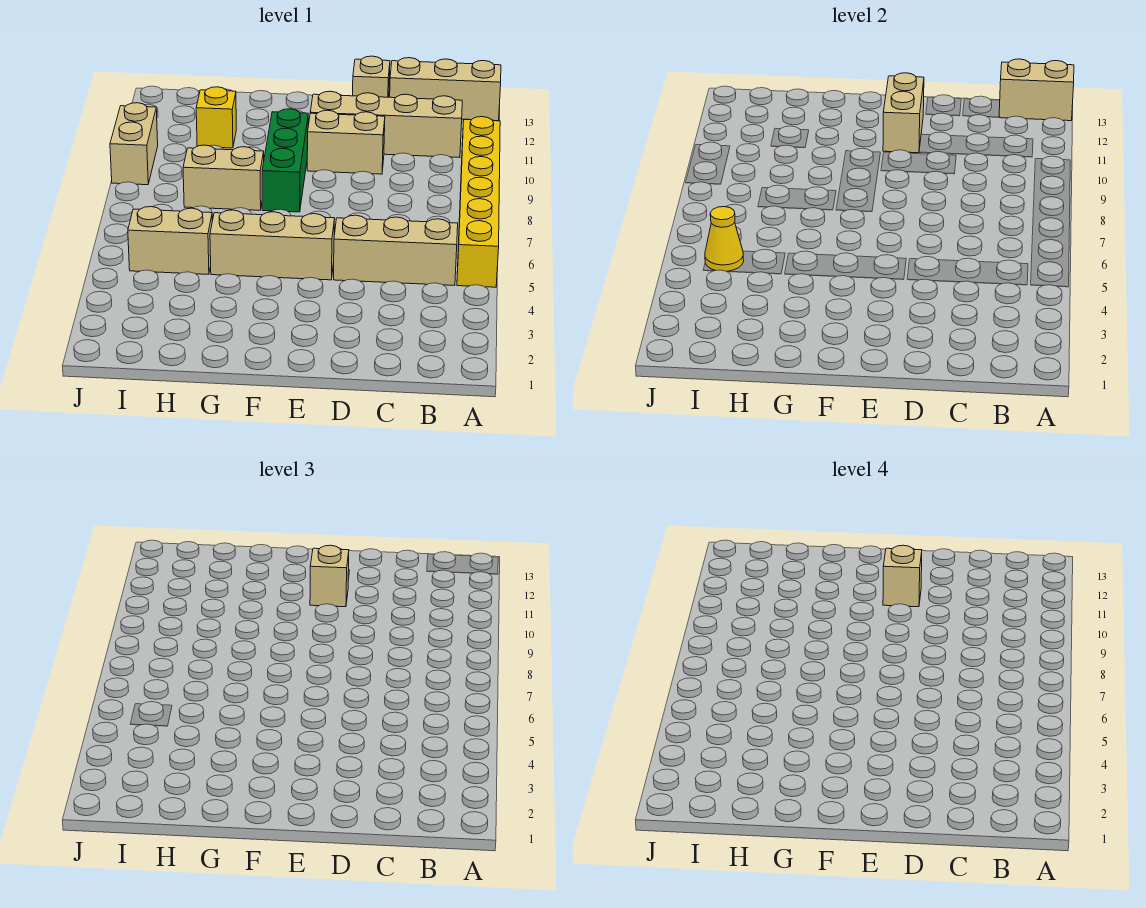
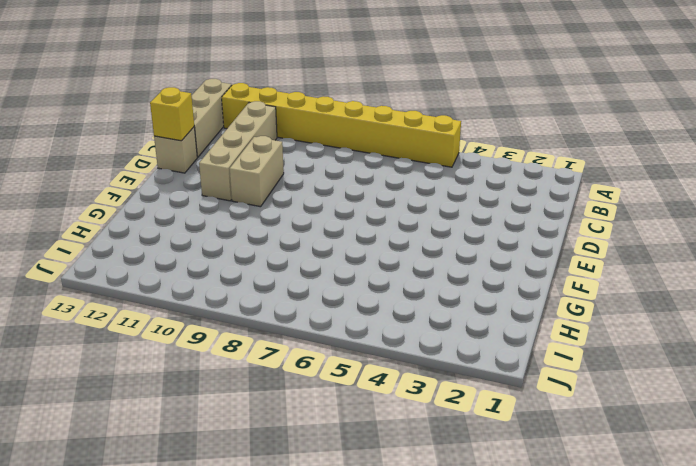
yellow 1x8 brick [222,83,461,167] -> yellow 1x6 brick [457,117,500,287]
yellow 1x1 brick [150,87,194,141] -> yellow 1x1 brick moved to [196,87,236,148]
none -> tan 1x3 brick [334,215,458,285]
none -> tan 1x3 brick [210,210,335,280]
none -> green 1x3 brick [262,109,308,212]

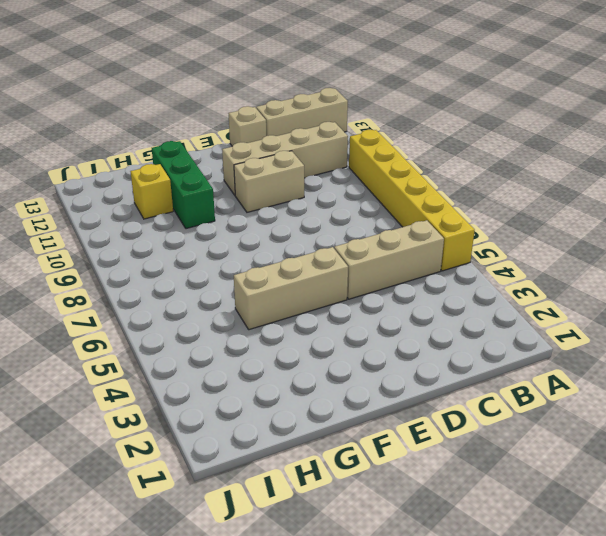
green 1x3 brick [152,141,215,229] -> green 1x3 brick moved to [262,109,308,212]
none -> tan 1x2 brick [183,145,264,210]
none -> tan 1x2 brick [128,207,212,274]
none -> tan 1x2 brick [110,103,158,185]

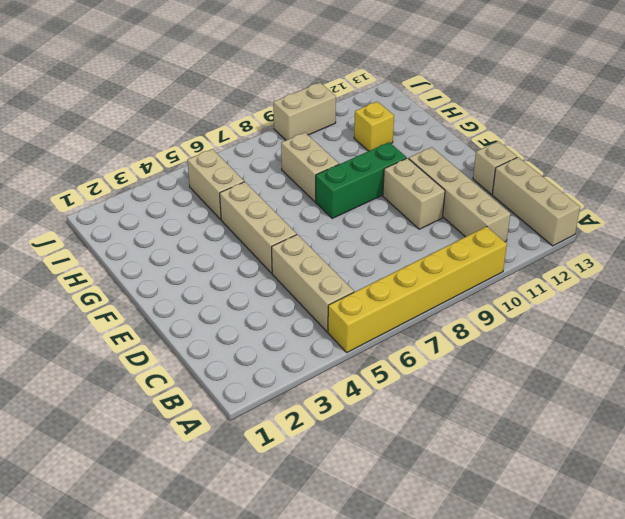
none -> tan 1x2 brick [999,59,1074,121]
none -> tan 1x2 brick [883,73,924,153]
none -> yellow 1x1 cone [705,207,744,271]

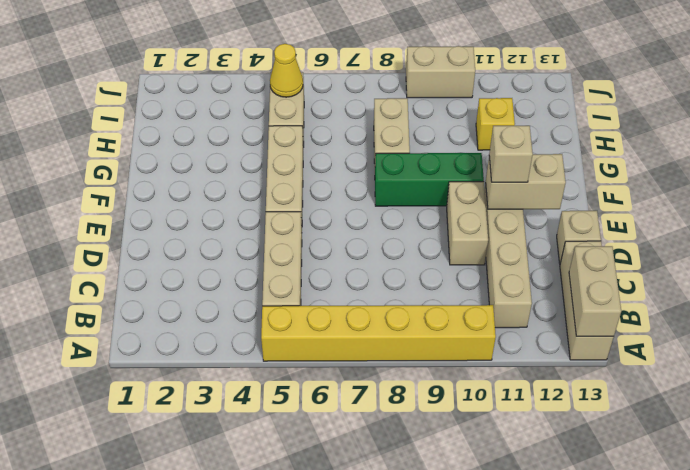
none -> tan 1x1 brick [883,545,922,607]

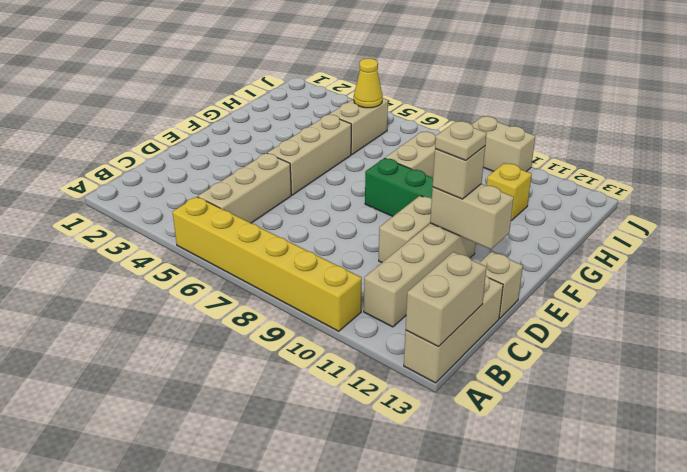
tan 1x1 plate [435,121,487,160] -> tan 1x1 brick [883,545,922,607]

